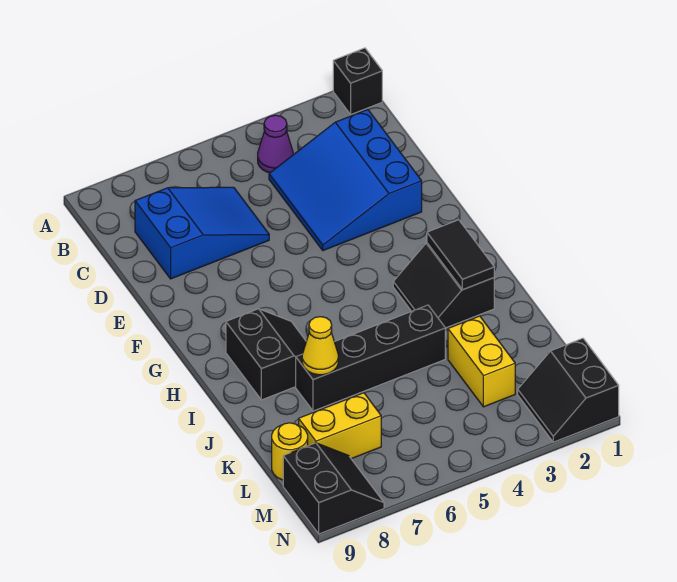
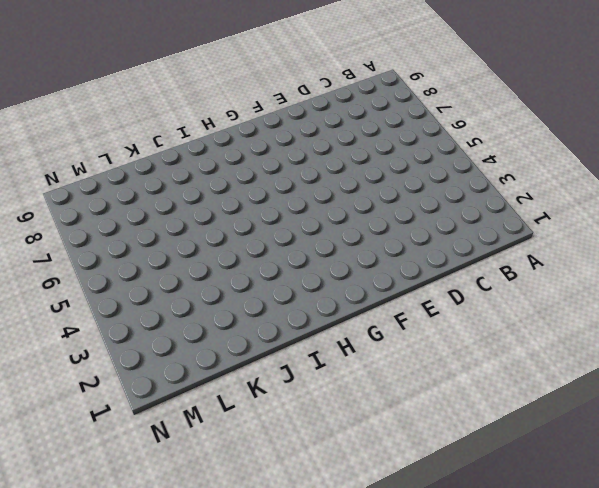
none -> black 1x1 brick [333,48,382,114]
none -> purple 1x1 cone [258,115,293,173]
none -> blue 3x3 slope [269,110,422,251]

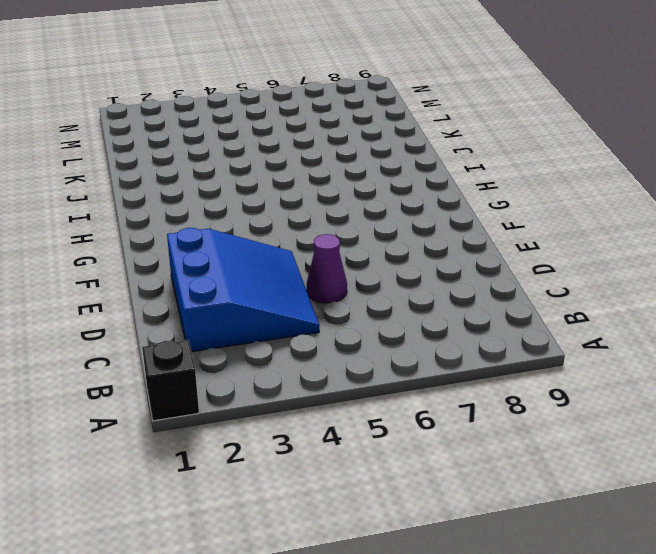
purple 1x1 cone [307,234,347,303] -> purple 1x1 cone moved to [258,115,293,173]
none -> blue 2x3 slope [135,187,269,279]
none -> black 2x2 slope [393,243,494,328]
none -> black 2x2 slope [226,309,306,400]

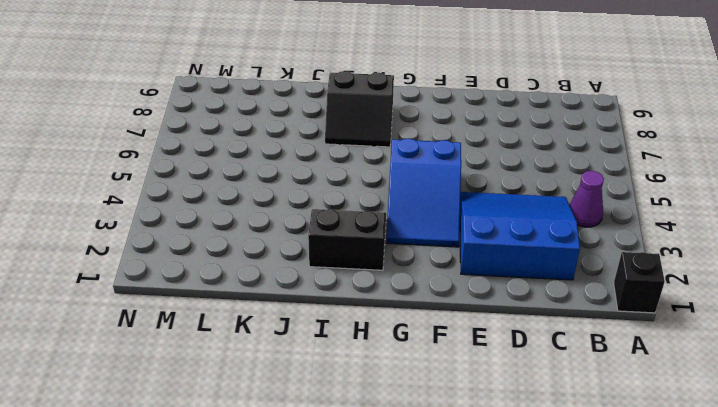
blue 2x3 slope [386,139,461,247] -> blue 2x3 slope moved to [135,187,269,279]
none -> black 1x4 brick [296,305,445,411]
none -> yellow 1x2 brick [448,316,515,407]
none -> yellow 1x2 brick [299,393,381,459]

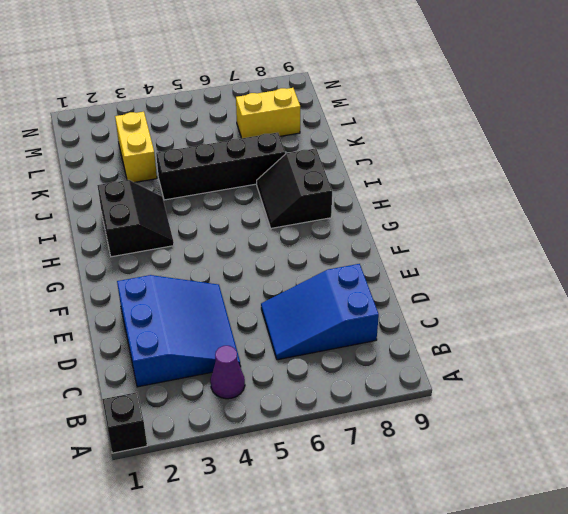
none -> yellow 1x1 round brick [272,423,308,480]
none -> black 2x2 slope [518,338,619,442]
none -> black 2x2 slope [283,443,384,534]

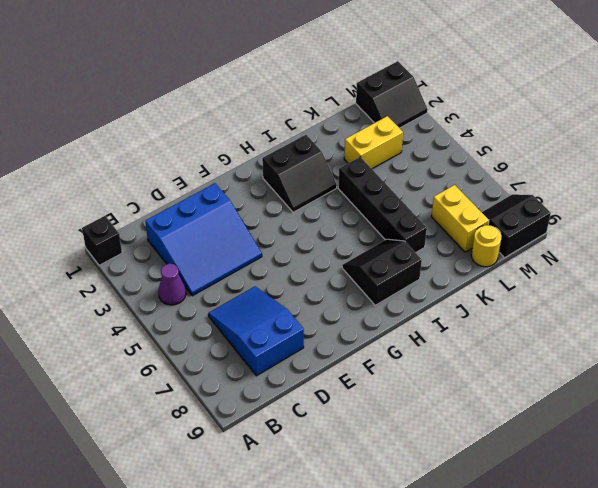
none -> black 1x2 tile [427,220,494,290]
none -> yellow 1x1 cone [302,317,338,375]

